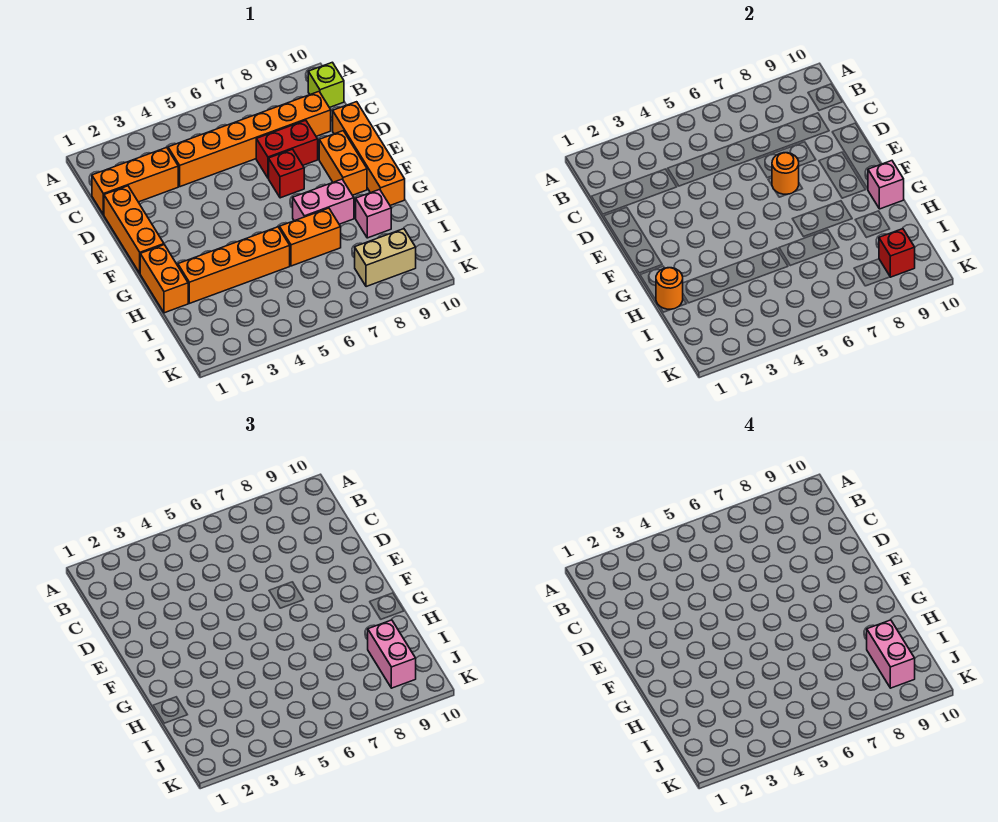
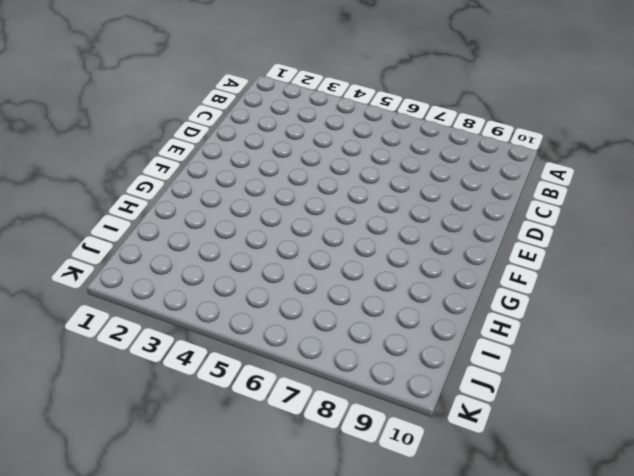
none -> lime 1x1 brick [308,62,344,108]
none -> orange 1x3 brick [92,147,178,215]
none -> orange 1x6 brick [168,92,331,187]

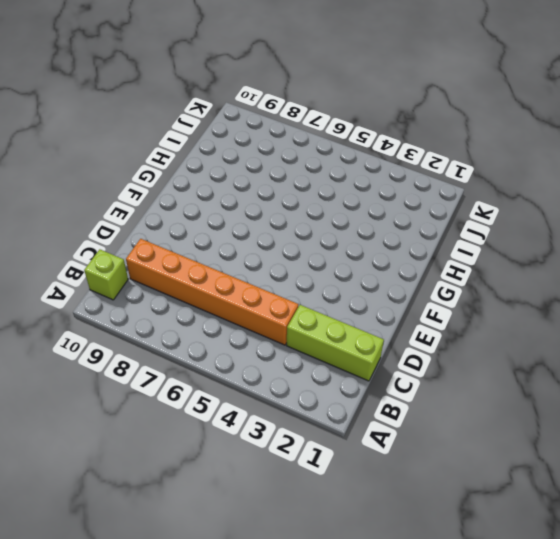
lime 1x3 brick [287,305,384,381] -> orange 1x3 brick [92,147,178,215]
none -> orange 1x3 brick [104,186,164,273]
none -> red 1x2 brick [256,120,318,178]
none -> orange 1x4 brick [333,102,405,205]

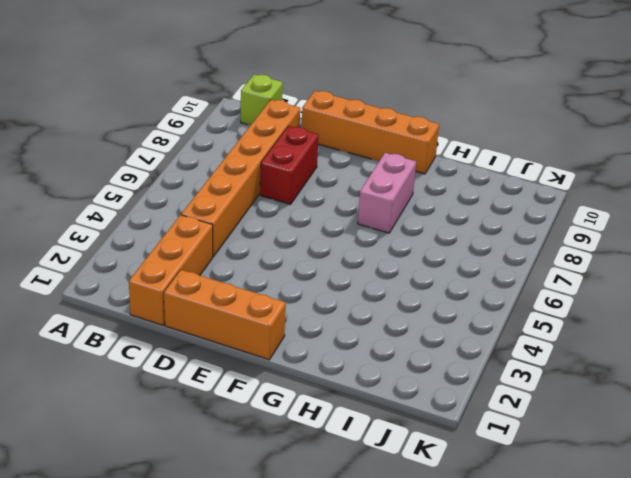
none -> red 1x1 brick [269,149,304,198]
none -> orange 1x2 brick [319,131,367,195]
none -> orange 1x2 brick [140,245,188,313]

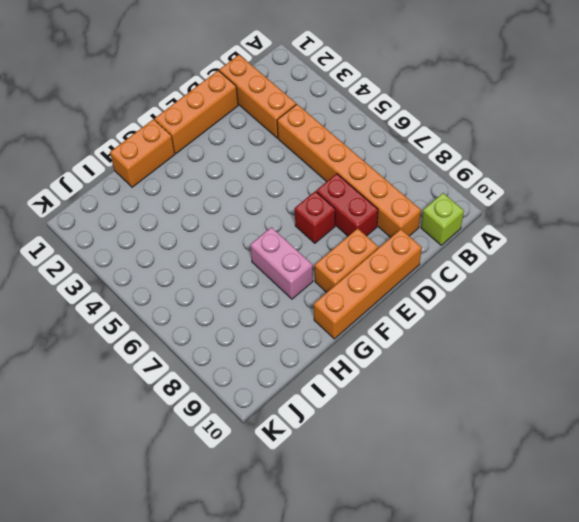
none -> orange 1x4 brick [178,227,290,303]
none -> orange 1x2 brick [279,208,341,266]
none -> pink 1x1 brick [356,189,391,238]

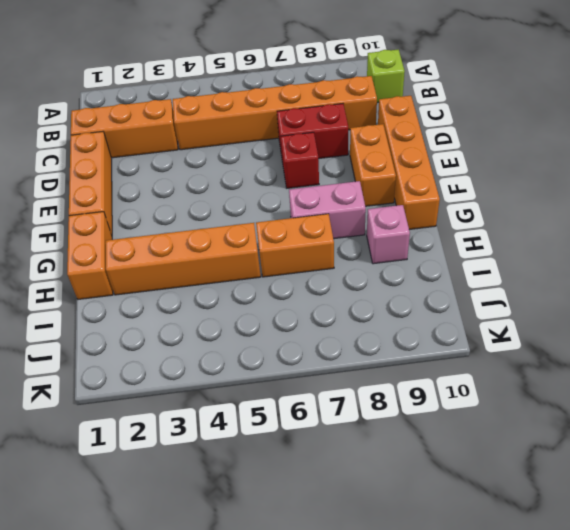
none -> tan 1x2 brick [355,229,416,287]
none -> orange 1x1 round brick [772,153,799,194]
none -> pink 1x1 brick [868,161,904,209]

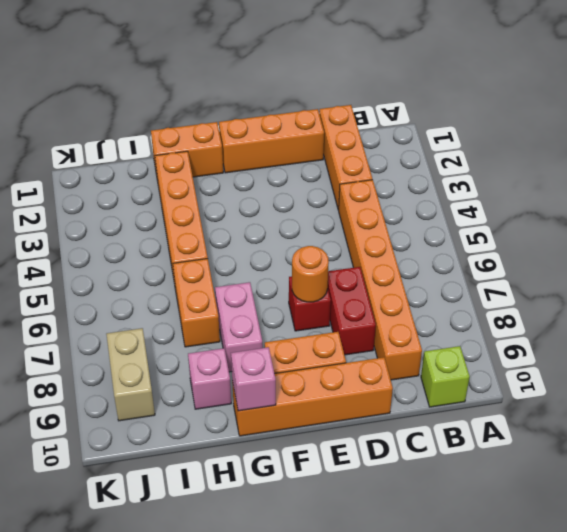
none -> orange 1x1 round brick [656,268,683,309]
none -> red 1x1 brick [879,229,915,277]
none -> pink 1x2 brick [368,620,416,688]

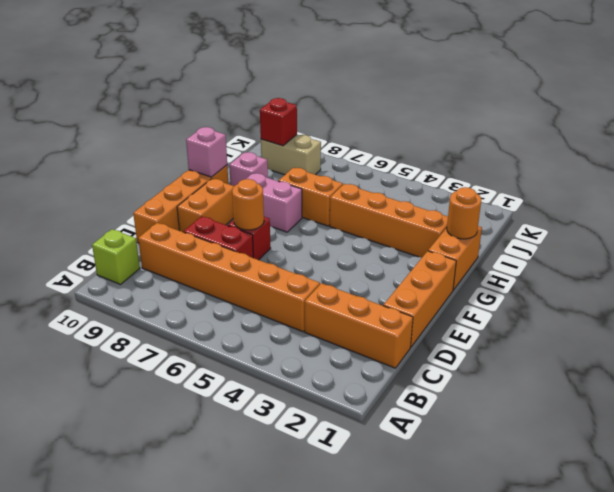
none -> pink 1x2 brick [368,620,416,688]
none -> pink 1x2 brick [867,620,915,688]

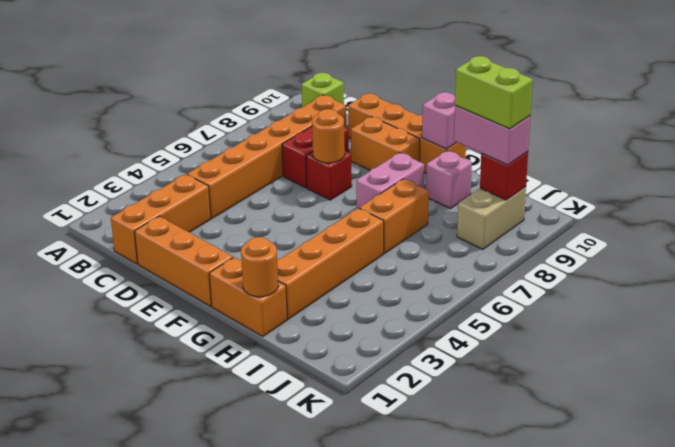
lime 1x2 brick [455,56,533,129] -> pink 1x2 brick [867,620,915,688]

